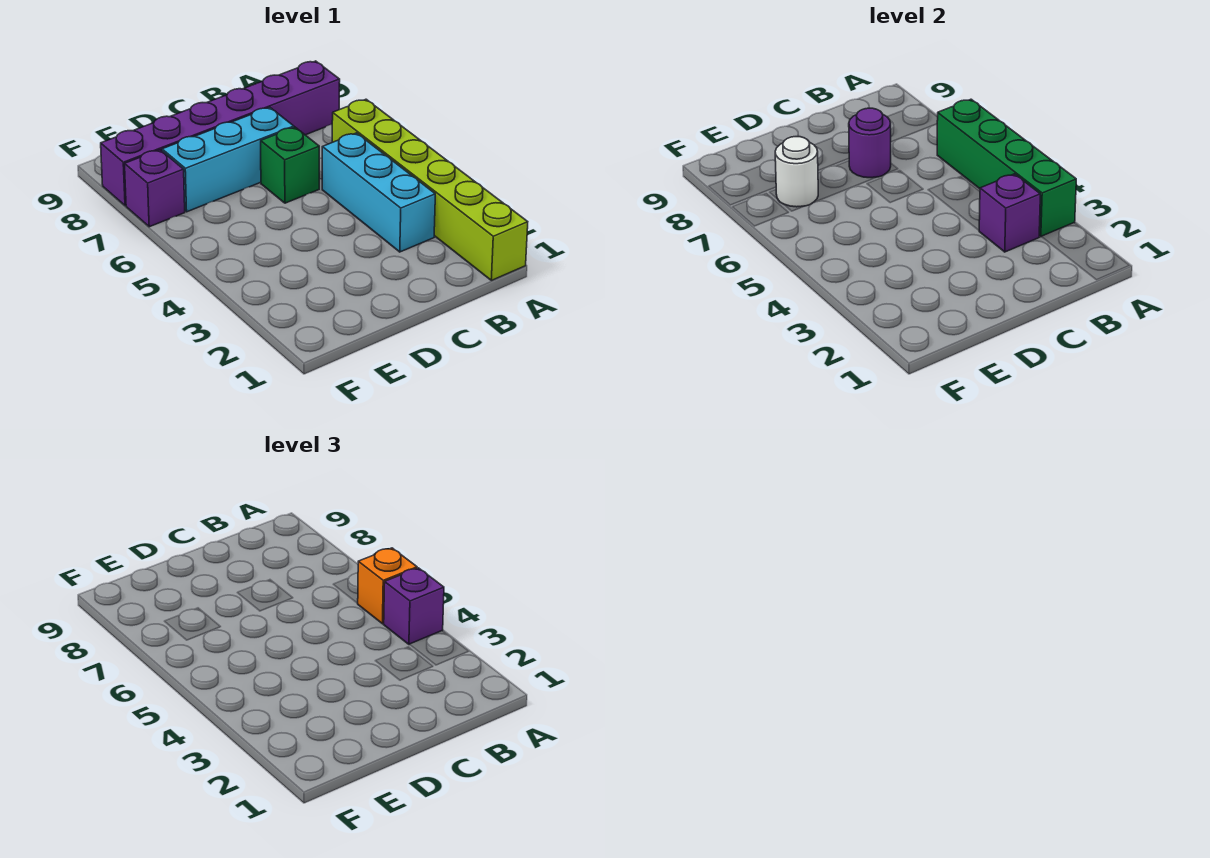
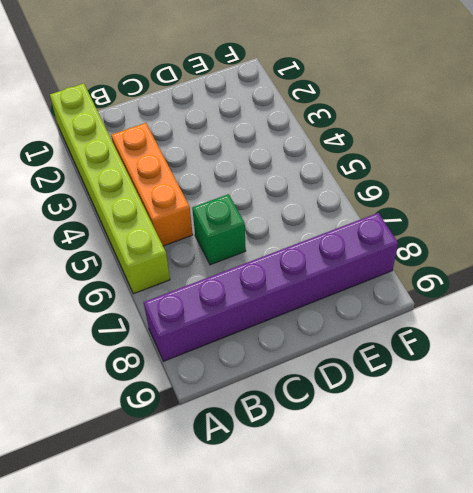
orange 1x3 brick [111,123,193,246] -> cyan 1x3 brick [322,133,435,252]
none -> cyan 1x3 brick [162,107,294,212]
none -> purple 1x1 brick [125,150,185,227]
none -> green 1x4 brick [937,99,1076,237]

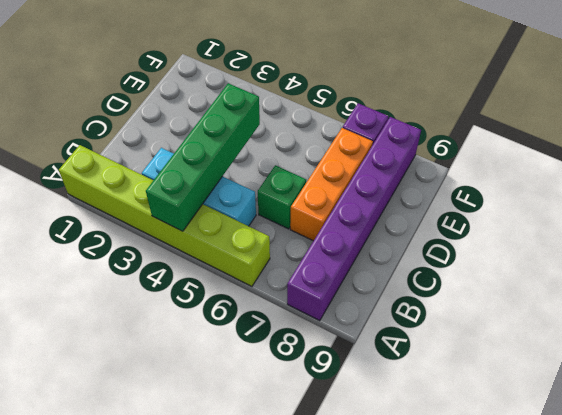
green 1x4 brick [146,83,260,231] -> green 1x4 brick turned to [937,99,1076,237]
orange 1x3 brick [290,128,373,241] -> cyan 1x3 brick [162,107,294,212]
none -> purple 1x1 brick [979,174,1040,252]
none -> purple 1x1 round brick [849,108,891,178]
none -> white 1x1 round brick [775,137,818,207]

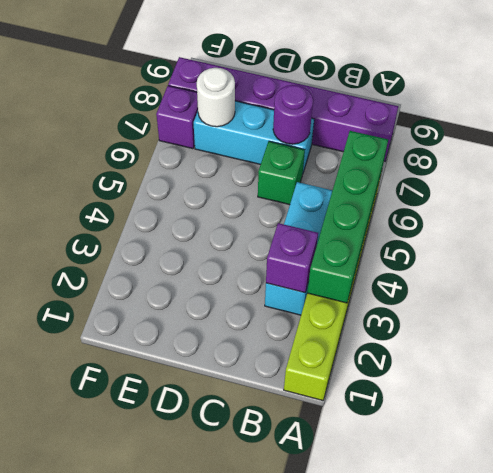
none -> purple 1x1 brick [383,568,444,644]
none -> orange 1x1 brick [357,548,417,624]

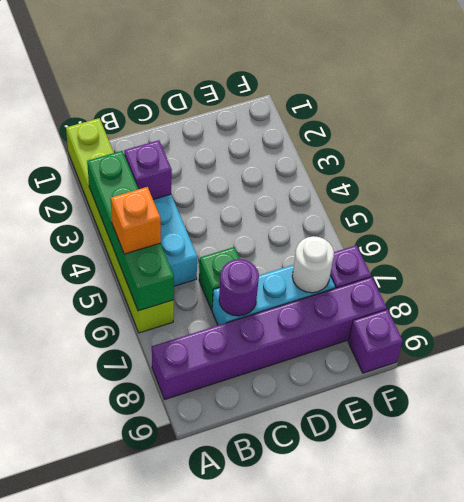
purple 1x1 brick [348,309,403,373] -> purple 1x1 brick moved to [383,568,444,644]

